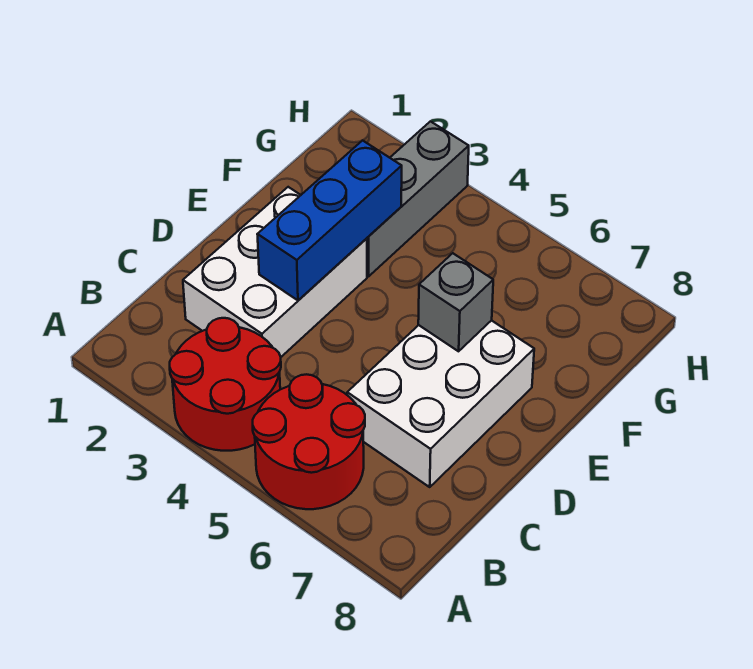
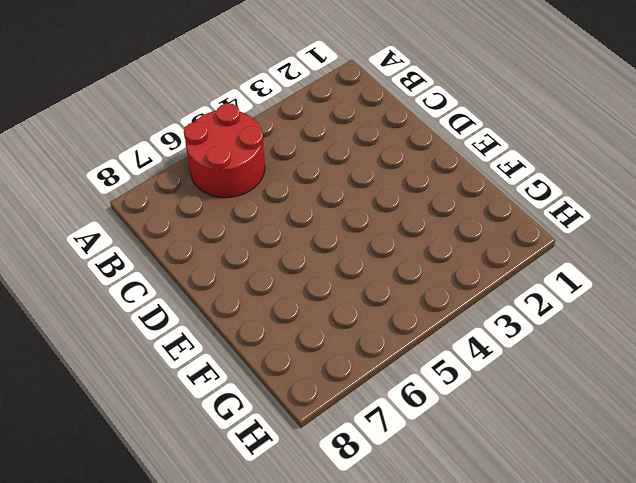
none -> red 2x2 round brick [170,318,281,451]
none -> white 2x3 brick [183,187,367,357]

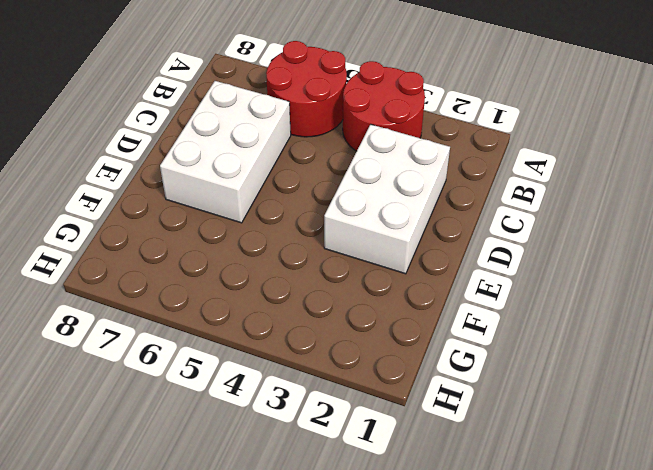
none -> grey 1x3 brick [367,121,469,276]
none -> blue 1x3 brick [257,140,402,300]

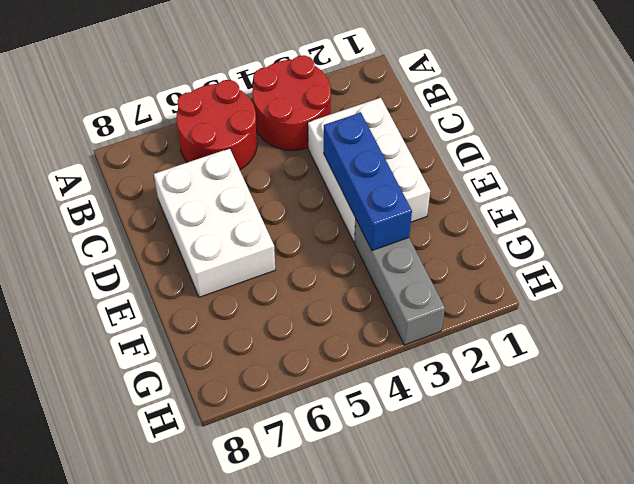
none -> grey 1x1 brick [418,253,493,351]

